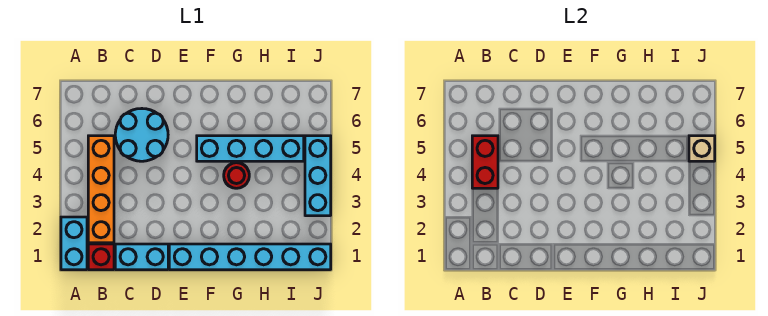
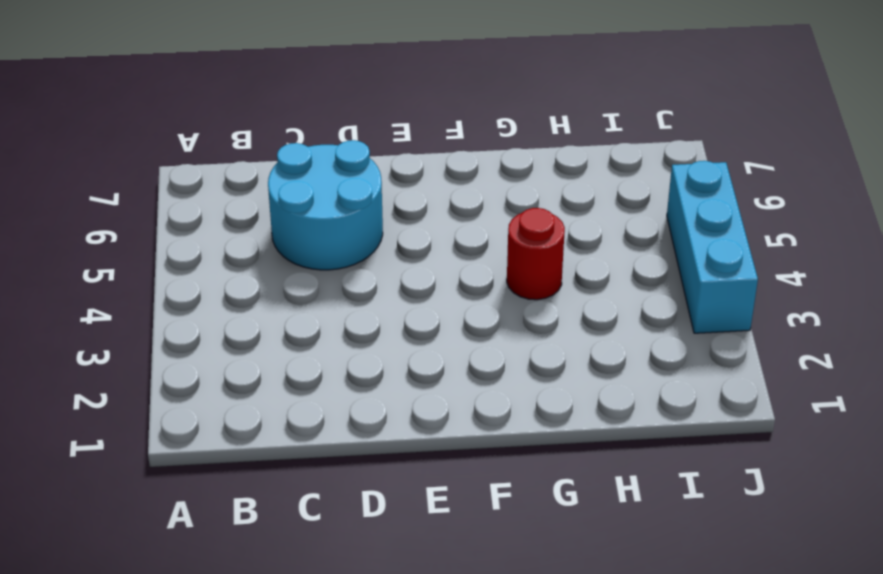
none -> cyan 1x2 brick [61,217,87,270]
none -> red 1x1 brick [88,244,114,270]

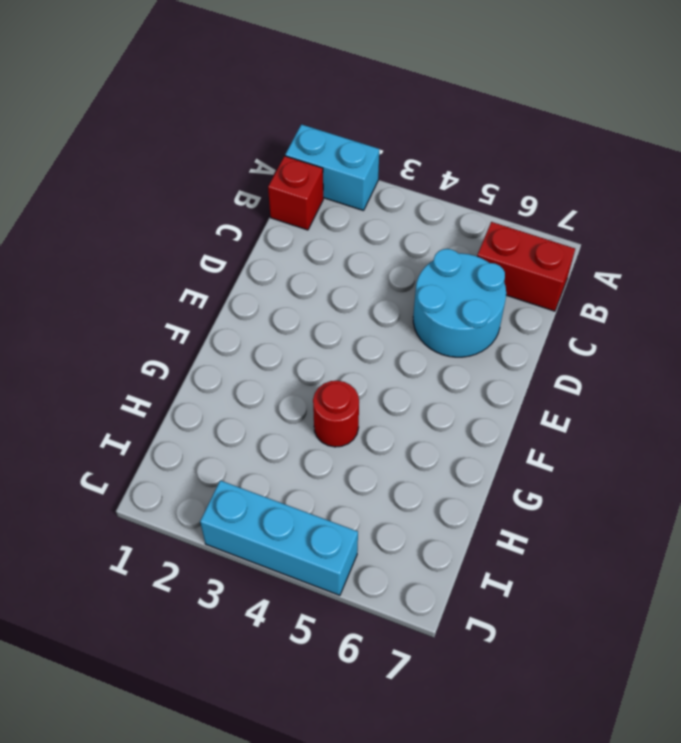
red 1x2 brick [477,222,575,311] -> red 1x2 brick moved to [472,136,498,188]
none -> orange 1x4 brick [88,136,114,243]
none -> cyan 1x2 brick [115,244,168,270]

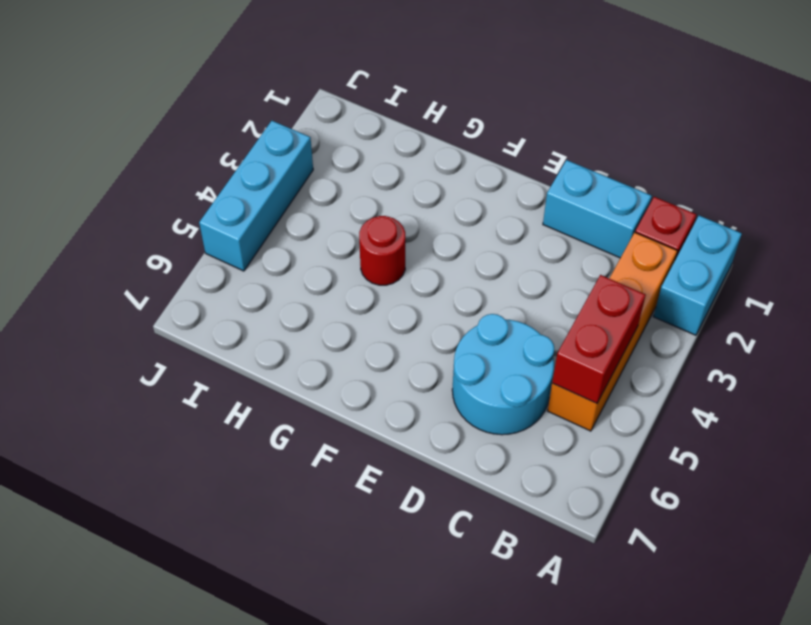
none -> cyan 1x6 brick [169,244,331,270]
none -> cyan 1x4 brick [197,136,304,161]

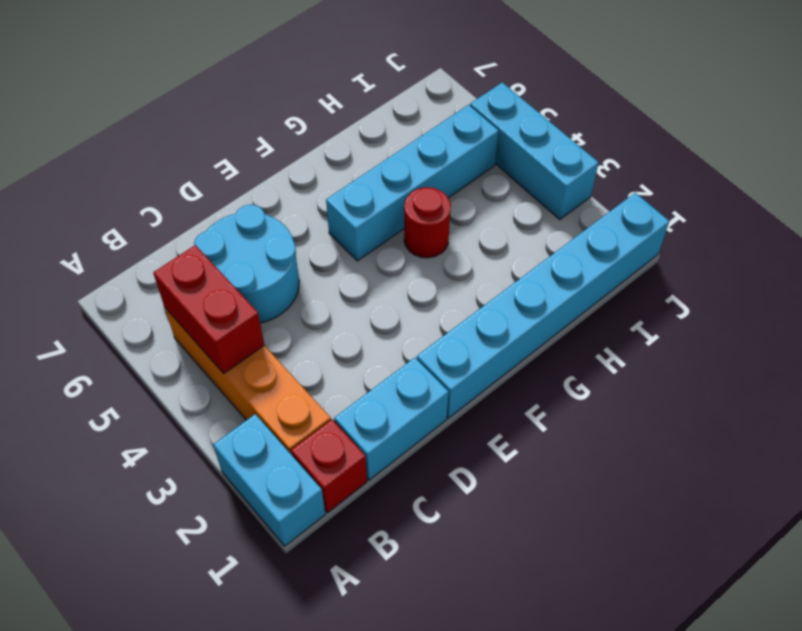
none -> tan 1x1 brick [689,136,715,161]

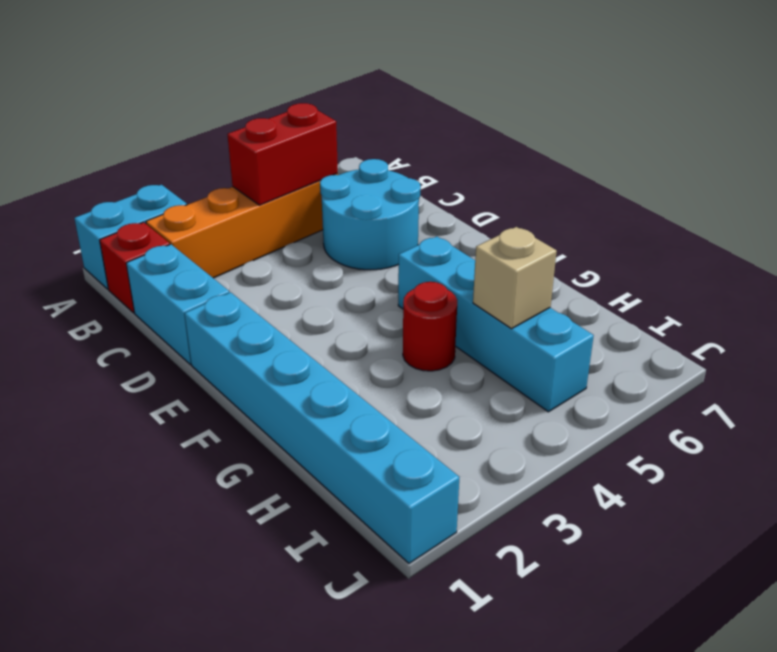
tan 1x1 brick [473,227,557,329] -> tan 1x1 brick moved to [689,136,715,161]
none -> cyan 1x3 brick [305,136,331,216]

